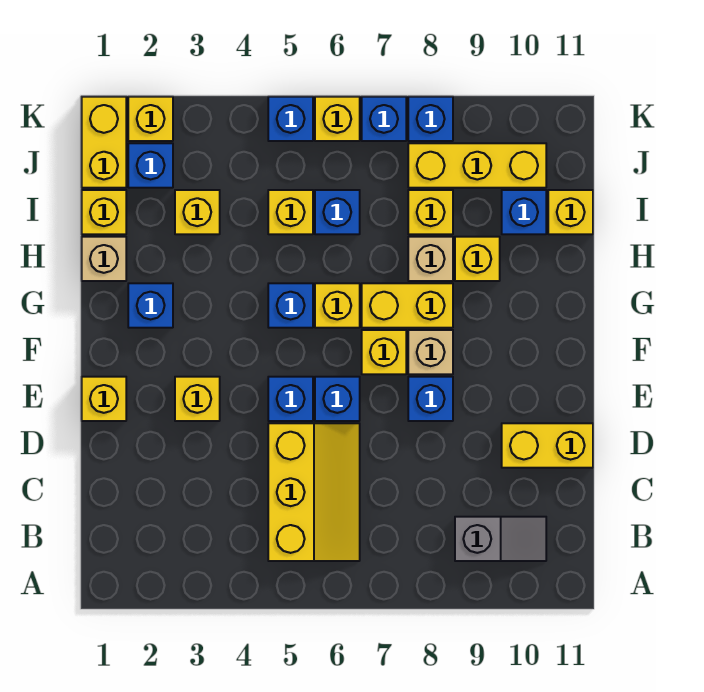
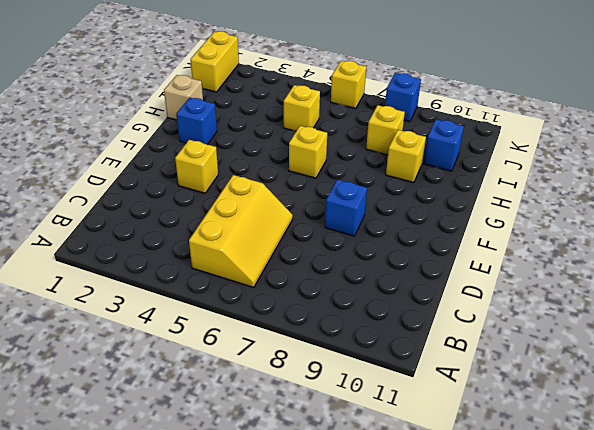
none -> grey 1x2 slope [455,517,546,561]
none -> yellow 1x2 brick [502,423,593,468]
none -> yellow 1x1 brick [82,377,126,421]
none -> blue 1x1 brick [268,377,313,421]

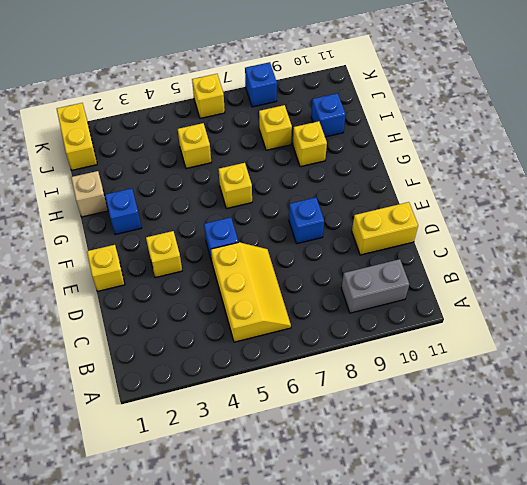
grey 1x2 brick [341,259,409,313] -> grey 1x2 slope [455,517,546,561]
none -> blue 1x1 brick [315,377,360,421]
none -> yellow 1x1 brick [362,330,406,374]
none -> tan 1x1 brick [408,330,453,374]
none -> blue 1x1 brick [268,283,313,328]

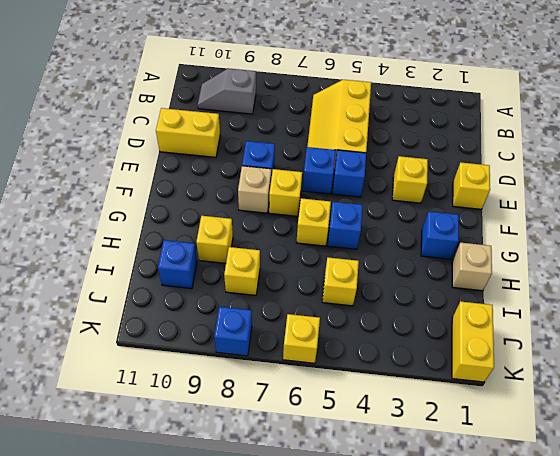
none -> yellow 1x2 brick [362,283,453,328]
none -> tan 1x1 brick [408,237,453,281]
none -> yellow 1x1 brick [82,190,126,234]
none -> yellow 1x1 brick [175,190,220,234]

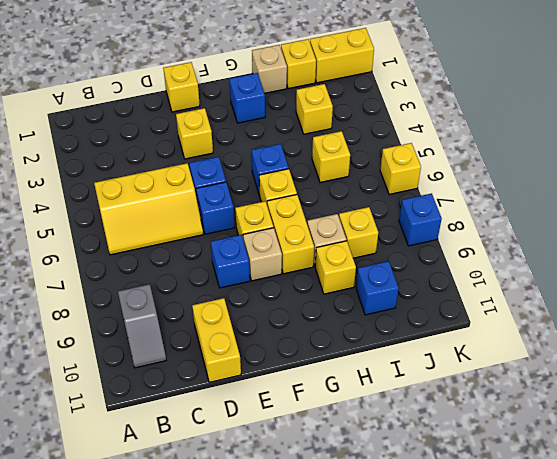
none -> blue 1x1 brick [315,190,360,234]
none -> yellow 1x1 brick [548,190,593,234]
none -> blue 1x1 brick [128,143,173,188]
none -> yellow 1x3 brick [408,143,546,188]

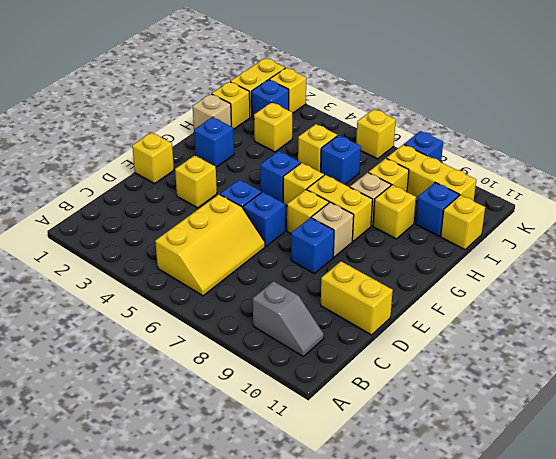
none -> blue 1x1 brick [268,97,313,141]
none -> blue 1x1 brick [362,97,406,141]

